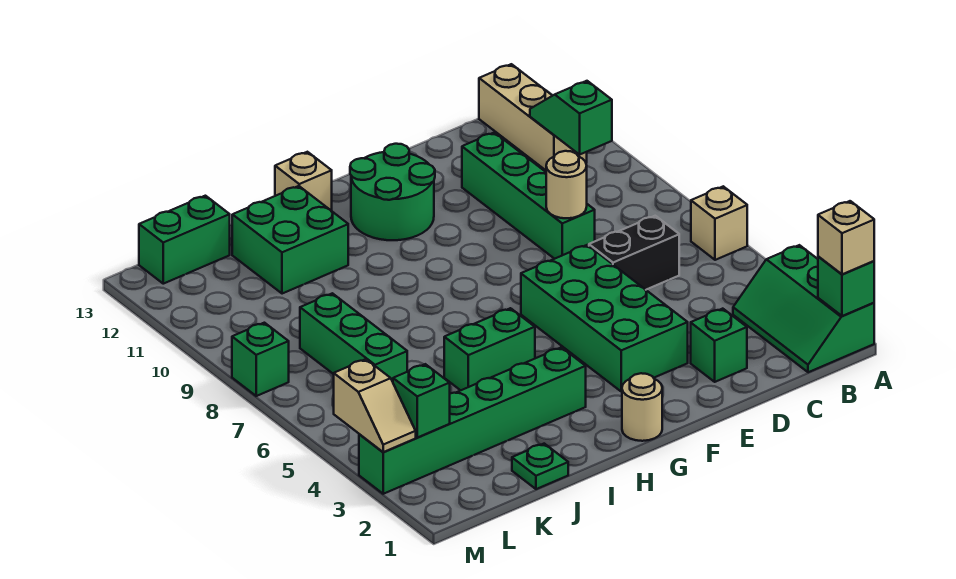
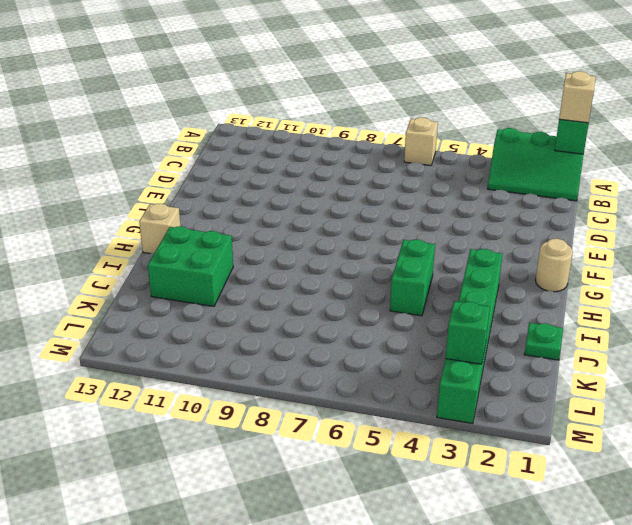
none -> tan 1x3 brick [479,64,587,170]
none -> black 1x2 brick [589,216,679,290]
none -> green 1x1 brick [691,309,747,382]

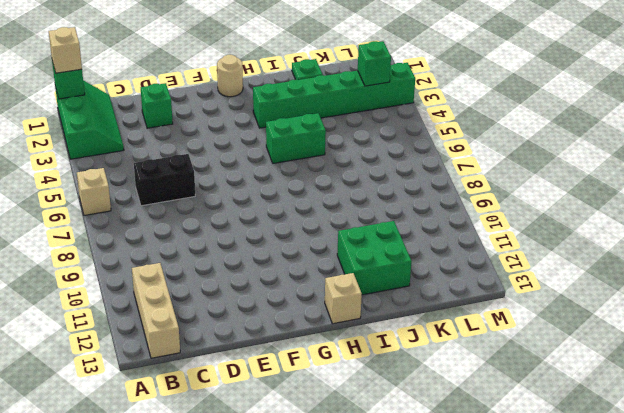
none -> green 1x4 brick [462,133,595,259]
none -> green 2x4 brick [521,245,688,392]
none -> green 2x2 round brick [350,144,435,240]

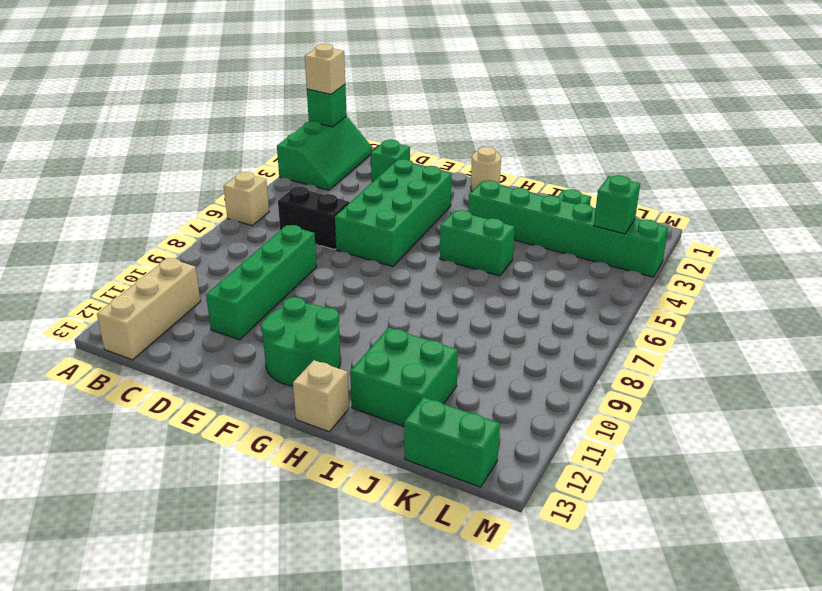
none -> green 1x3 brick [300,293,407,382]
none -> green 1x1 brick [232,323,289,396]
none -> green 1x2 slope [530,81,612,155]

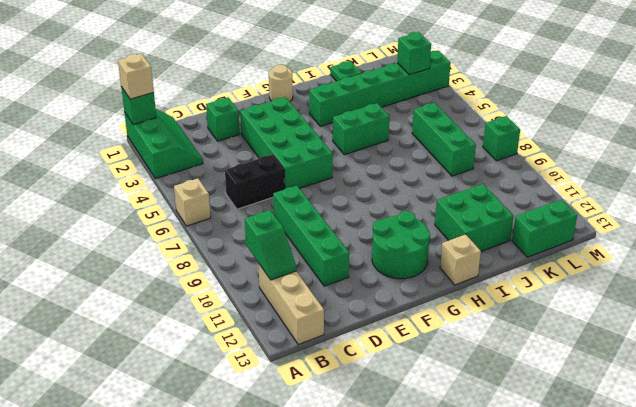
none -> tan 1x1 round brick [546,151,587,218]
none -> tan 1x2 slope [334,359,416,452]

